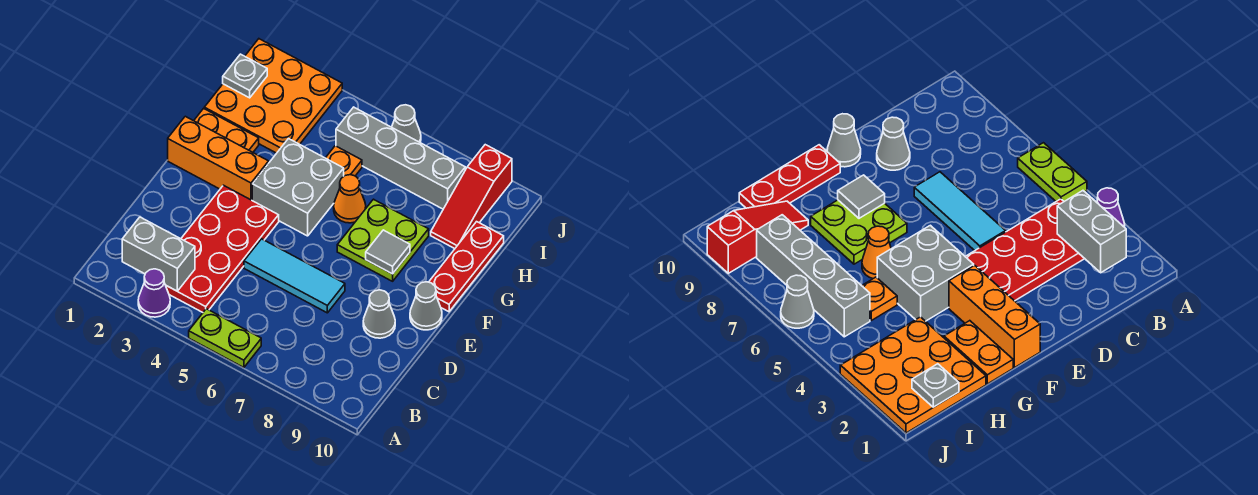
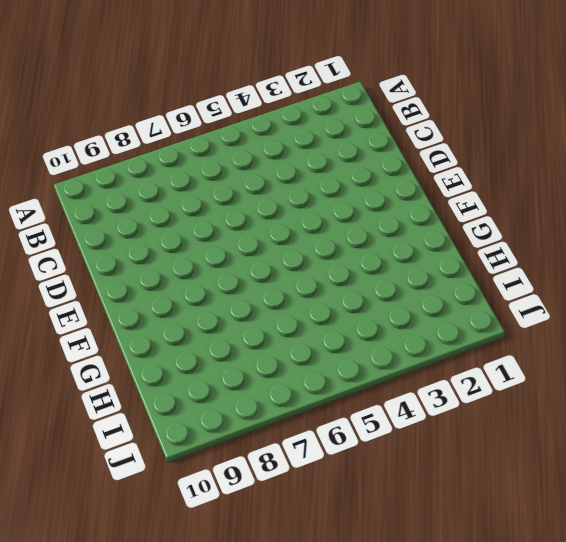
none -> purple 1x1 cone [138,269,170,317]
none -> lime 1x2 plate [189,309,261,368]
none -> red 2x4 plate [166,185,279,312]

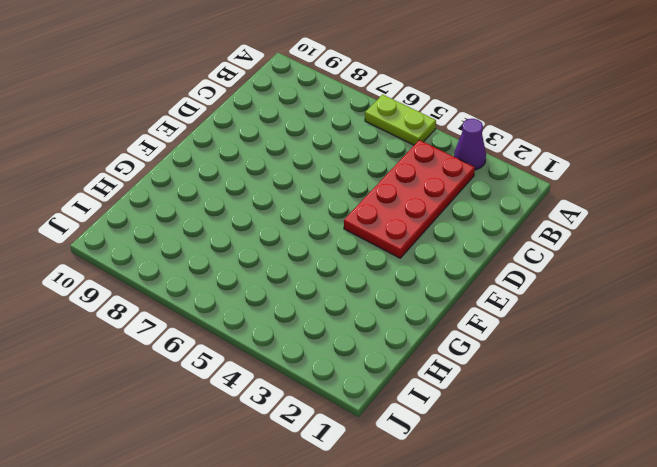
none -> cyan 1x3 tile [244,239,345,313]
none -> grey 1x1 cone [363,290,395,338]
none -> grey 1x1 cone [410,282,442,330]

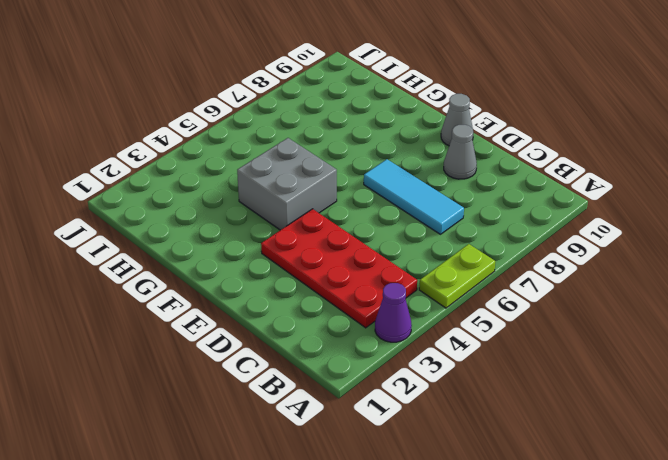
cyan 1x3 tile [364,159,464,234] -> cyan 1x3 tile turned to [244,239,345,313]
none -> orange 1x3 brick [168,116,269,200]
none -> lime 2x2 plate [337,199,429,281]
none -> red 1x3 plate [429,222,504,312]

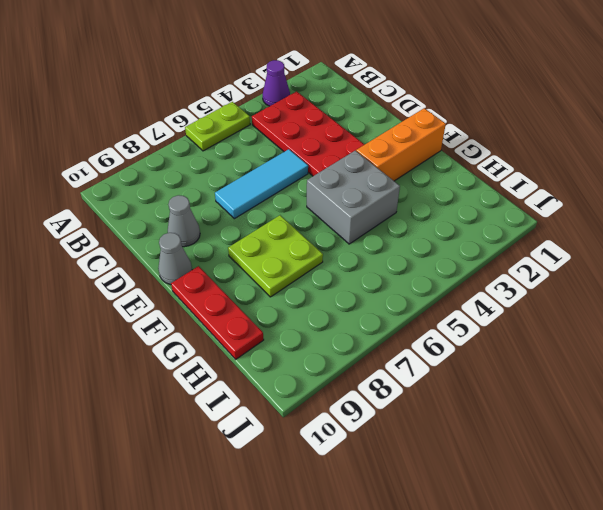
none -> orange 1x2 plate [194,108,259,152]
none -> orange 1x1 cone [334,175,366,223]
none -> orange 3x3 plate [204,39,342,153]

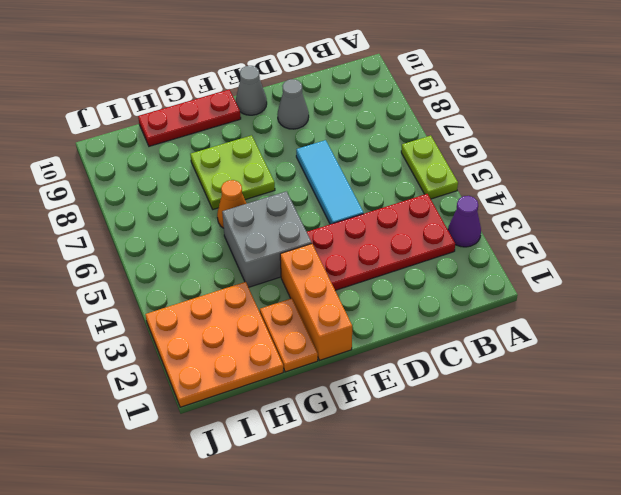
none -> orange 1x1 plate [326,146,362,176]
none -> red 1x3 slope [431,145,512,249]
none -> grey 1x4 brick [336,107,465,209]

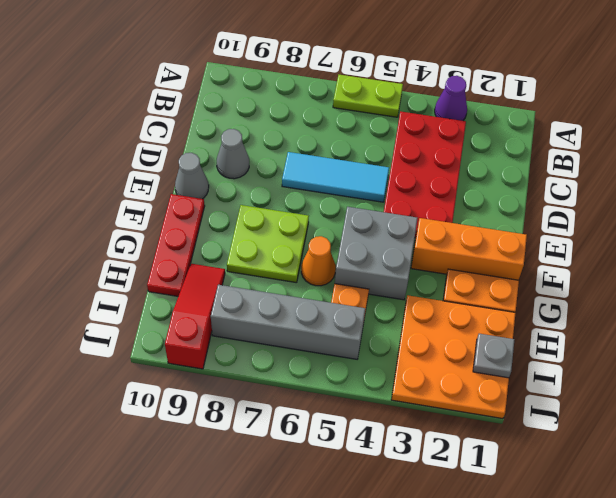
none -> grey 1x1 cone [392,105,421,143]
none -> grey 1x2 brick [122,217,195,291]
none -> grey 1x1 tile [366,230,410,274]

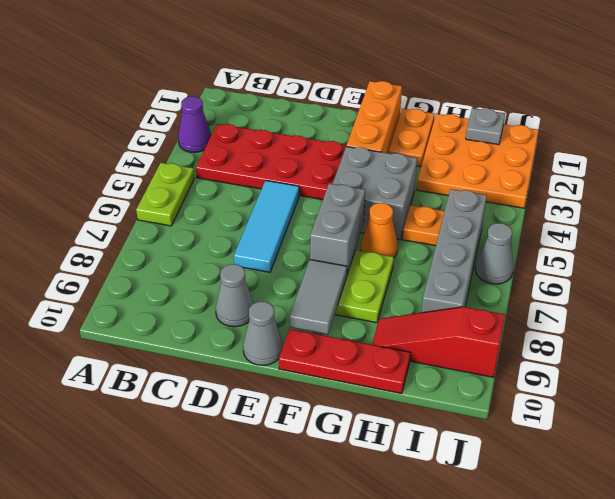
grey 1x2 brick [310,183,365,274] -> grey 1x2 brick moved to [122,217,195,291]
grey 1x2 tile [290,260,347,334] -> grey 1x1 tile [366,230,410,274]

